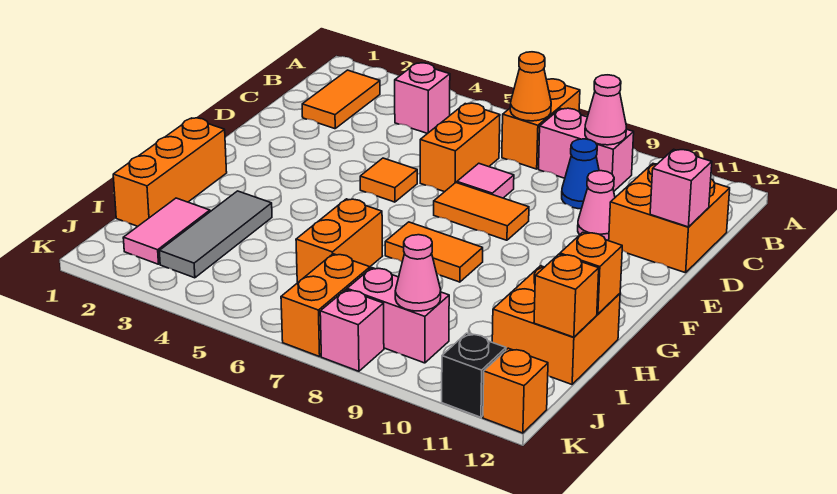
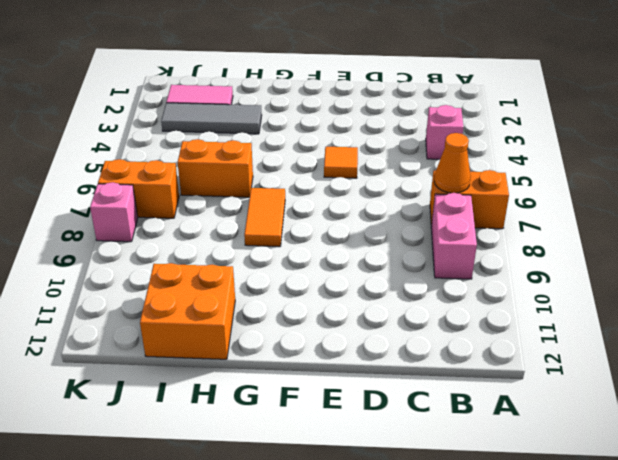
none -> orange 1x2 tile [302,70,380,129]
none -> orange 1x2 brick [420,103,500,192]
none -> blue 1x1 cone [562,139,599,209]

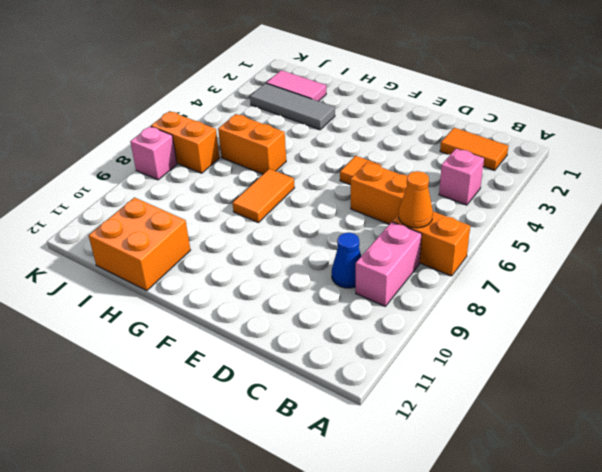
none -> orange 2x2 brick [609,164,730,273]
none -> pink 1x1 tile [457,163,514,198]
none -> pink 1x1 cone [578,171,615,241]

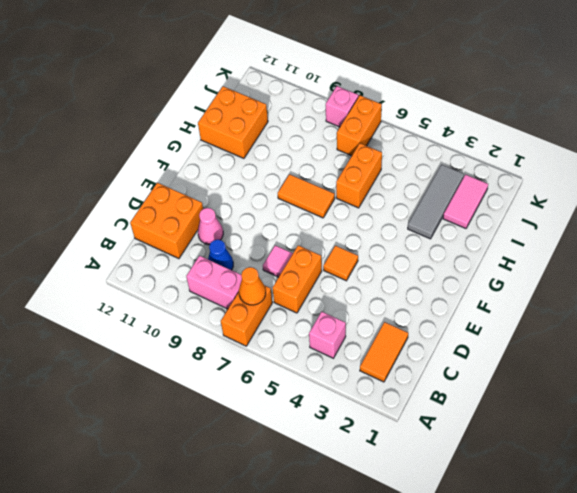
none -> orange 1x2 tile [434,183,529,240]
none -> orange 1x3 brick [113,118,227,226]
none -> pink 1x2 brick [347,268,449,363]

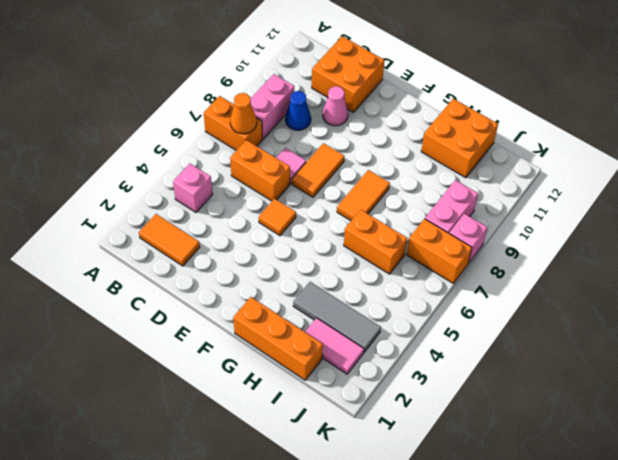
none -> black 1x1 brick [442,333,506,417]
none -> orange 1x1 brick [483,348,548,433]
none -> pink 1x1 cone [585,75,626,145]

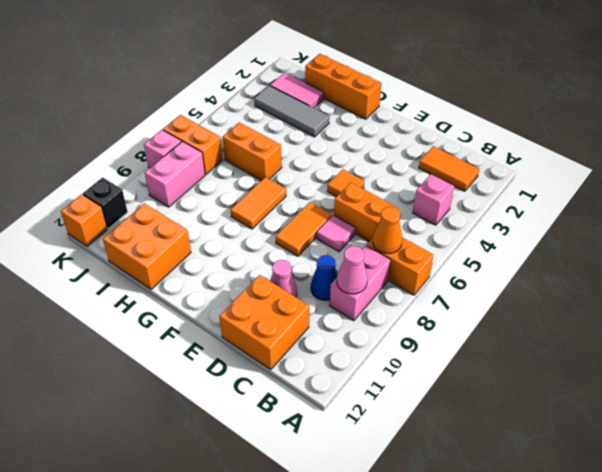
none -> pink 1x1 brick [650,149,712,227]
none -> orange 1x1 brick [560,232,622,314]
none -> orange 1x1 brick [534,254,599,337]

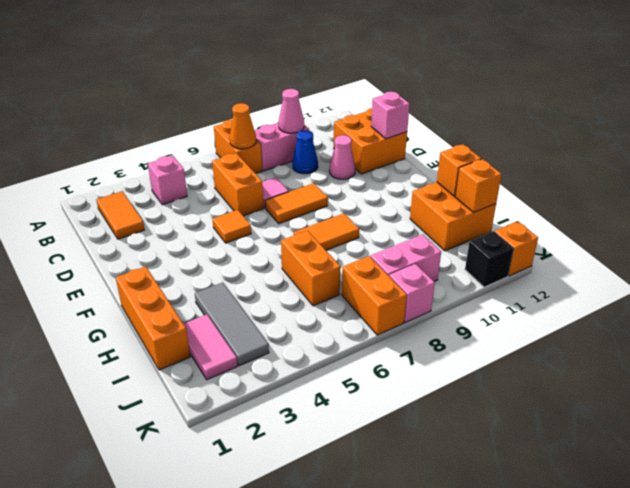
none -> pink 1x1 cone [395,235,441,311]

